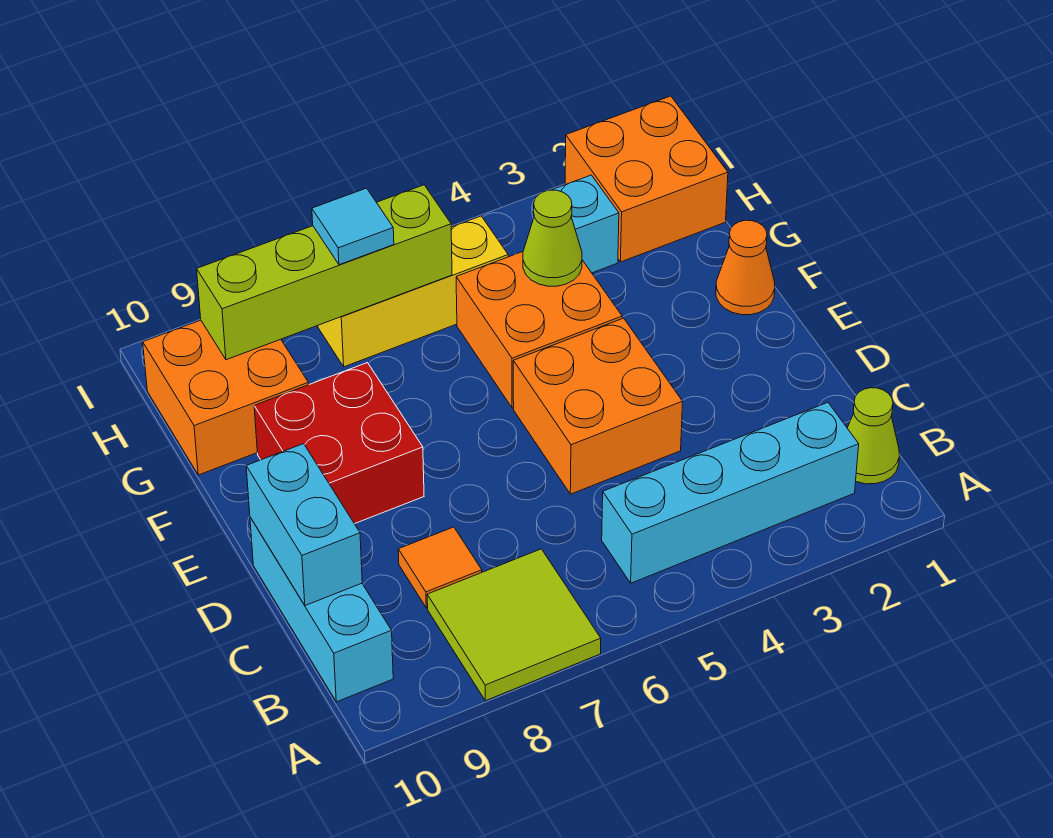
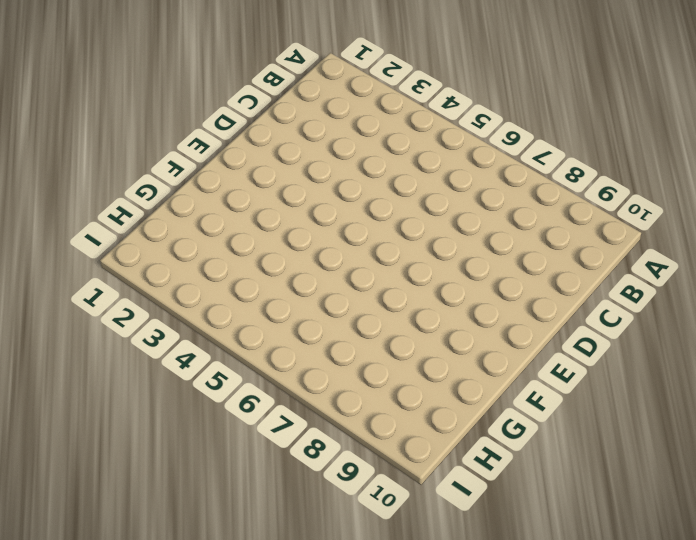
none -> lime 2x2 tile [427,549,601,701]
none -> lime 1x1 cone [848,388,899,484]
none -> cyan 1x4 brick [602,403,859,583]

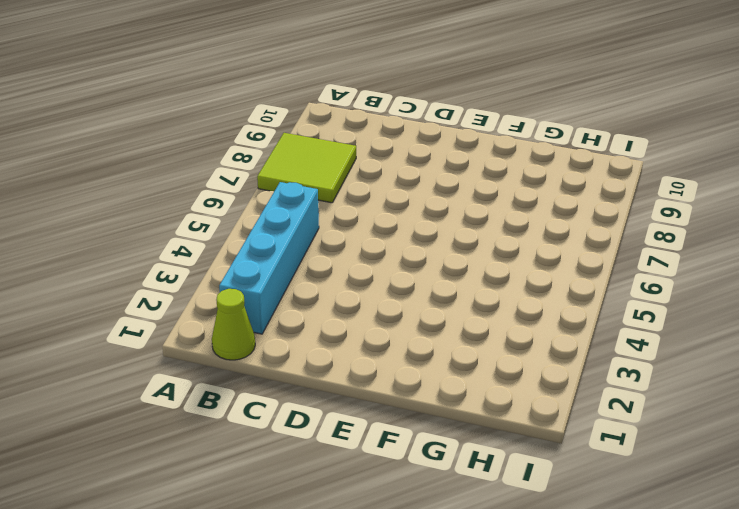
none -> cyan 1x3 brick [250,517,393,702]
none -> orange 1x1 tile [398,527,482,608]
none -> orange 2x2 brick [513,318,683,494]

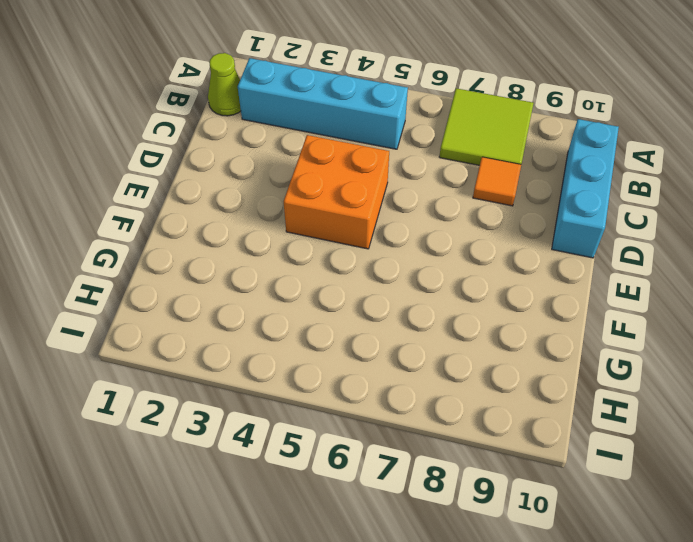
none -> red 2x2 brick [254,363,424,524]
none -> orange 1x1 cone [716,220,775,315]
none -> orange 2x2 brick [456,252,622,408]

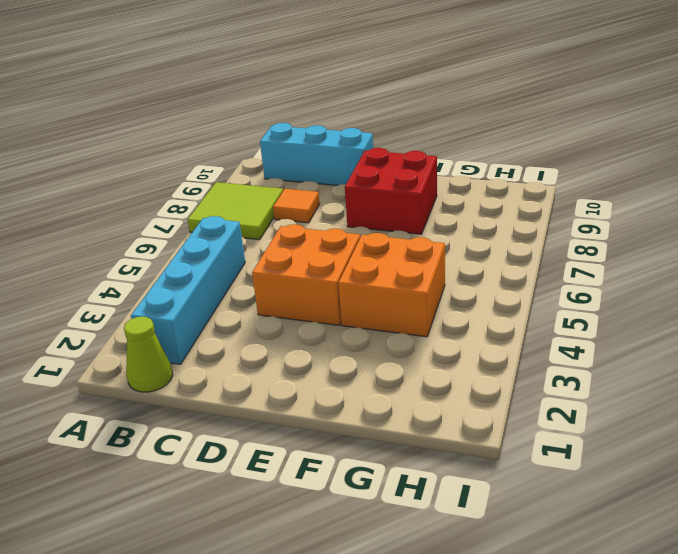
none -> orange 1x1 cone [716,220,775,315]
none -> orange 2x2 brick [143,320,309,475]
none -> orange 2x2 brick [565,96,728,262]

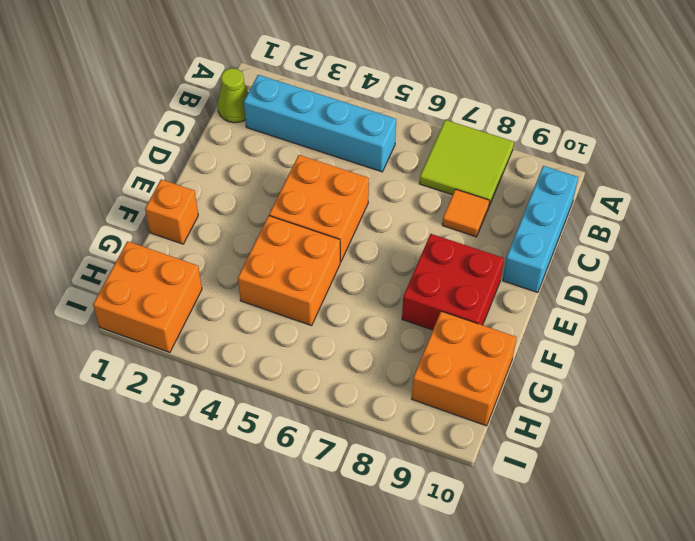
orange 1x1 brick [145,179,198,244] -> orange 1x1 cone [716,220,775,315]
none -> cyan 1x1 brick [552,175,619,273]
none -> yellow 1x3 brick [318,216,508,367]
none -> cyan 1x2 brick [246,444,362,606]

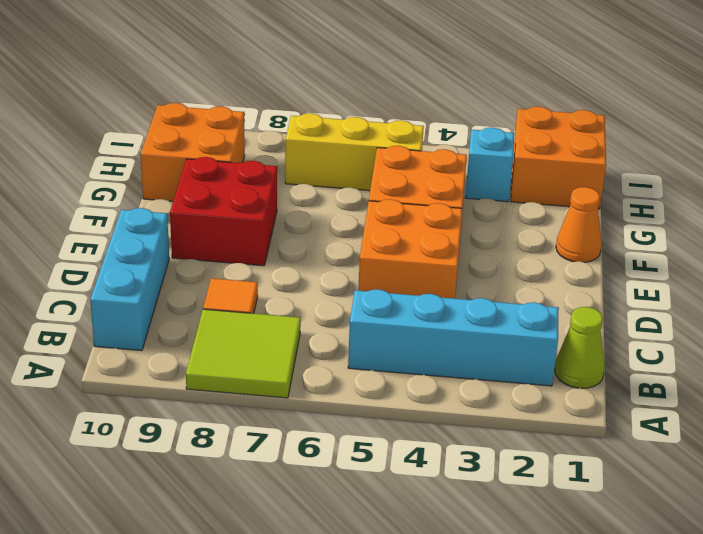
none -> cyan 1x2 brick [246,444,362,606]
none -> lime 1x1 cone [523,190,582,286]
none -> lime 1x4 brick [197,185,452,360]

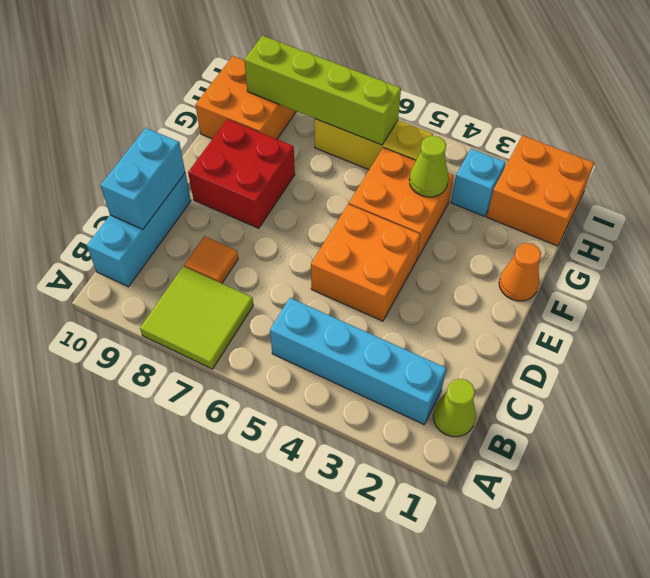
none -> cyan 1x1 tile [312,188,394,265]

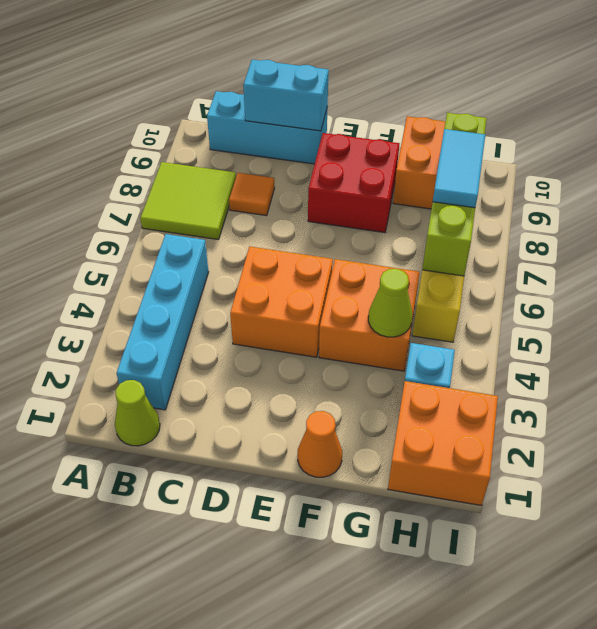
cyan 1x2 tile [433,129,485,208] -> cyan 1x1 tile [312,188,394,265]

